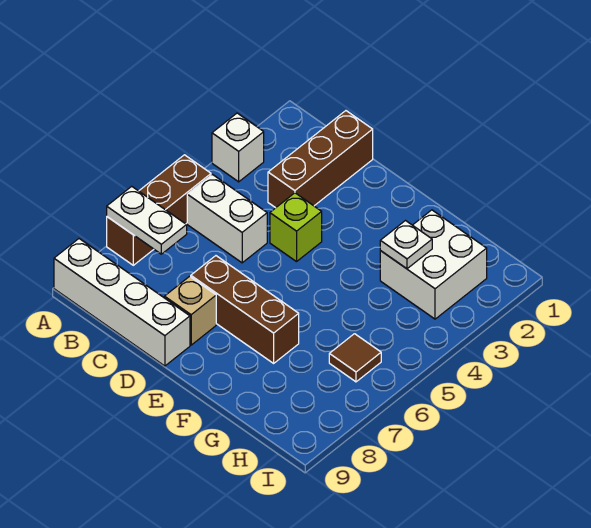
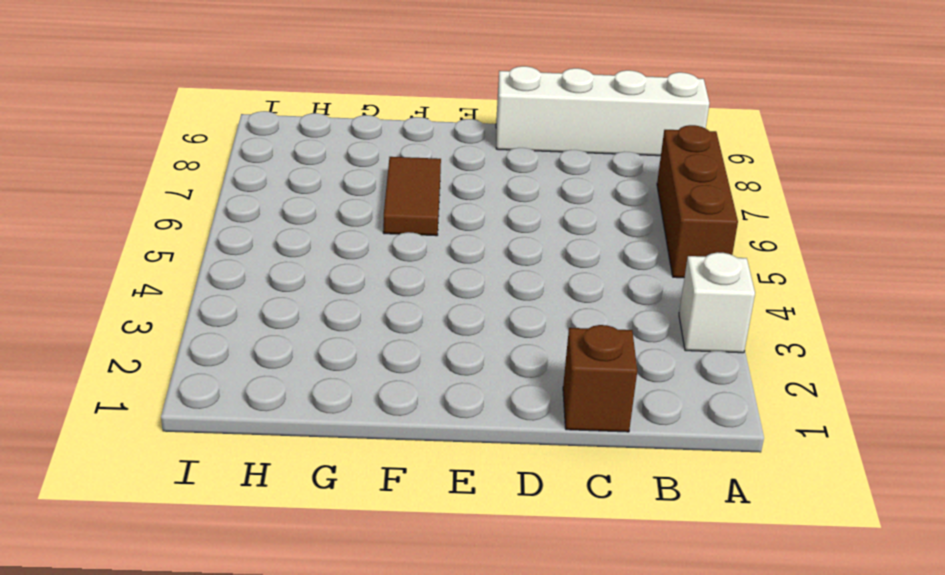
brown 1x1 brick [563,325,637,432] -> brown 1x3 brick [268,111,373,208]
brown 1x2 tile [383,157,441,236] -> brown 1x3 brick [191,256,299,363]
none -> white 1x2 brick [187,175,267,263]
none -> lime 1x1 brick [270,193,322,262]
none -> tan 1x1 brick [164,276,216,345]

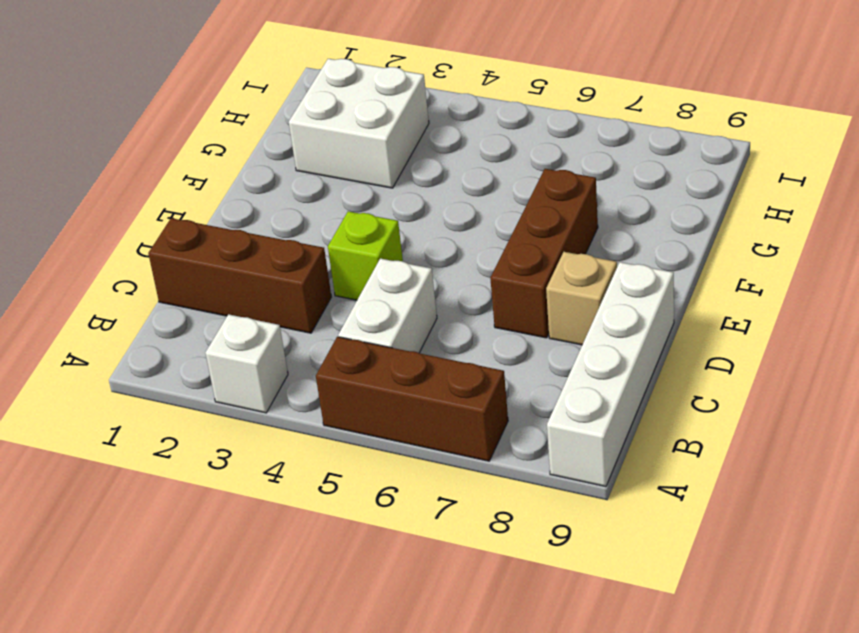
none -> brown 1x1 tile [329,334,381,382]
none -> white 1x2 plate [107,186,187,254]
none -> white 1x1 plate [380,221,432,269]

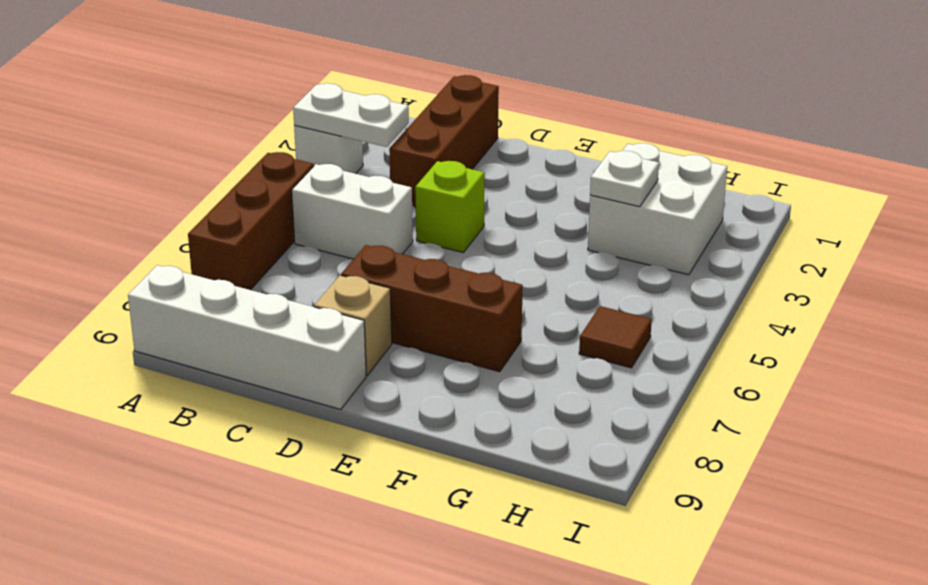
white 1x2 plate [293,83,409,147] -> white 1x2 plate moved to [107,186,187,254]

